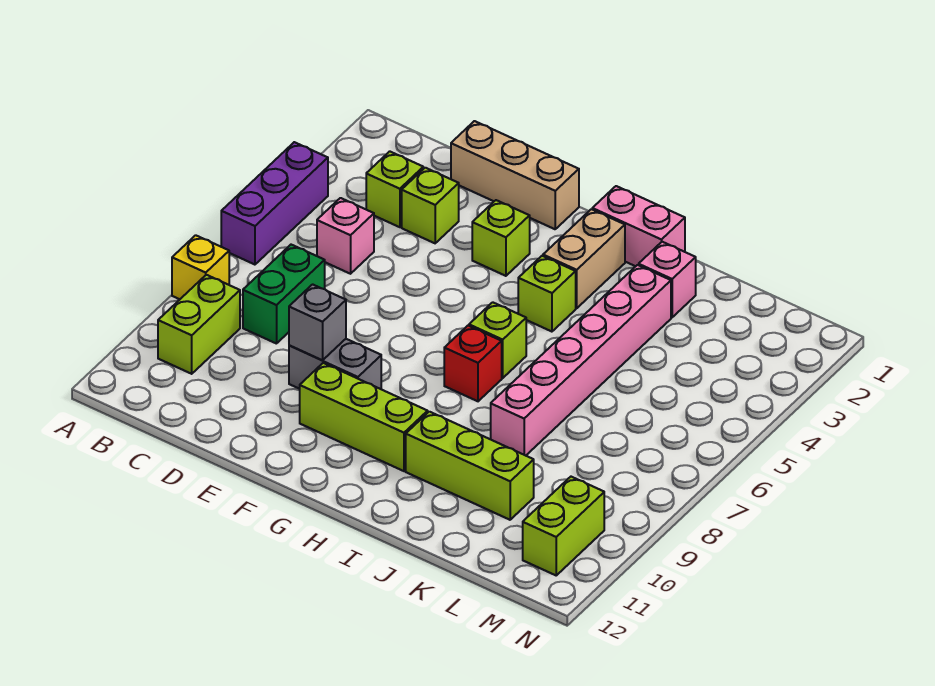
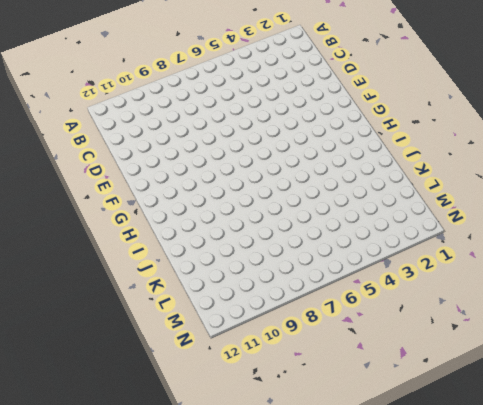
none -> purple 1x3 brick [221,142,328,265]
none -> yellow 1x1 brick [172,235,229,299]
none -> lime 1x2 brick [158,275,240,374]

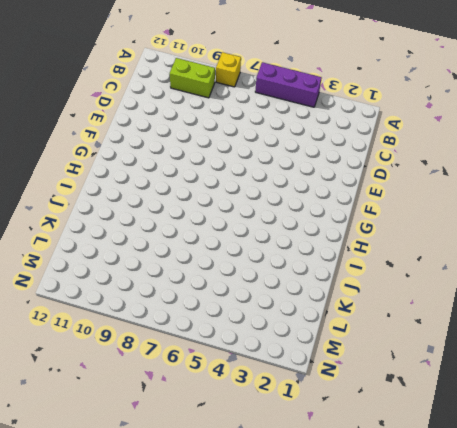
none -> lime 1x1 brick [366,151,423,227]
none -> pink 1x1 brick [317,198,374,274]
none -> green 1x2 brick [243,245,325,344]

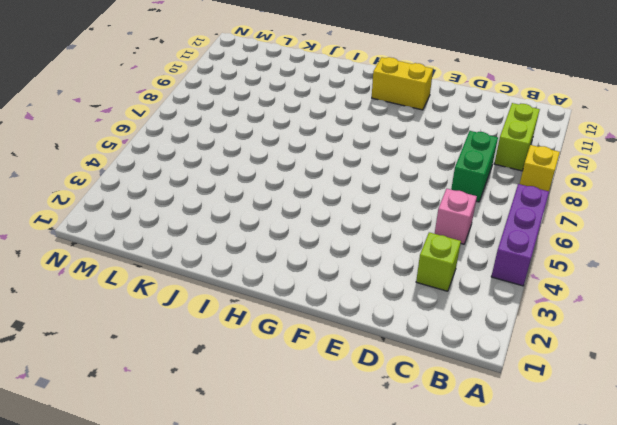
yellow 1x2 brick [372,57,433,110] -> none
none -> tan 1x3 brick [451,121,579,229]
none -> lime 1x1 brick [402,168,459,243]
none -> grey 1x2 brick [289,339,381,389]

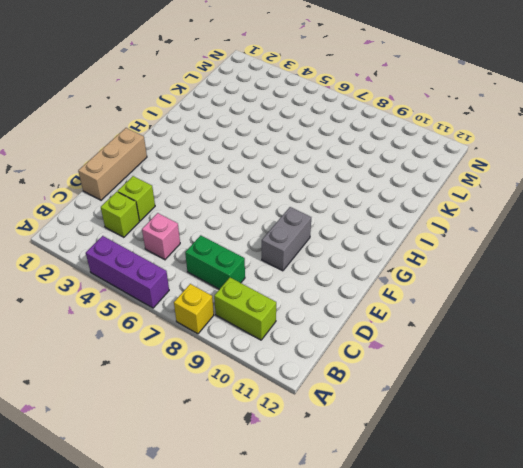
none -> lime 1x1 brick [472,200,530,276]
none -> lime 1x3 brick [300,363,428,471]
none -> pink 1x2 brick [592,186,685,266]

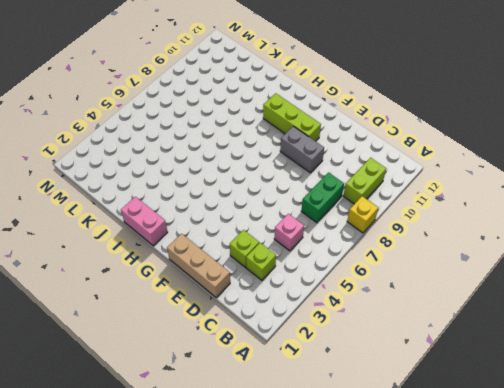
none -> purple 1x3 brick [221,142,328,265]
none -> lime 1x1 brick [472,200,530,276]
none -> tan 1x2 brick [543,209,625,308]

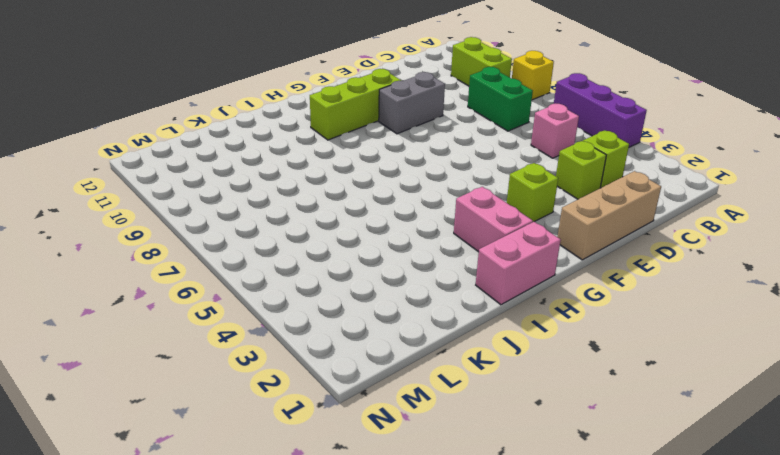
pink 1x2 brick [454,187,533,252] -> tan 1x2 brick [543,209,625,308]
none -> lime 1x1 brick [518,256,576,332]
none -> lime 1x1 brick [469,302,526,378]
none -> red 1x1 brick [444,326,502,401]

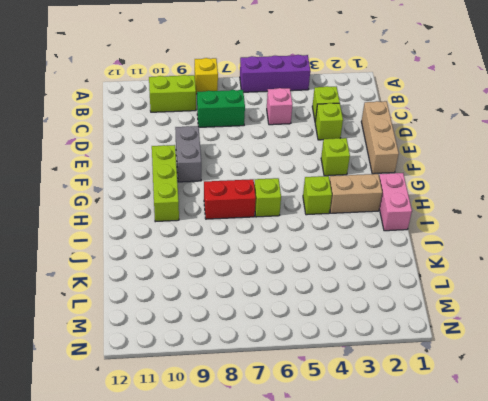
red 1x2 brick [204,179,256,219] -> red 1x1 brick [444,326,502,401]
none -> lime 1x3 brick [406,412,534,520]
none -> pink 1x1 brick [639,242,696,317]
none -> pink 1x6 brick [491,265,671,456]

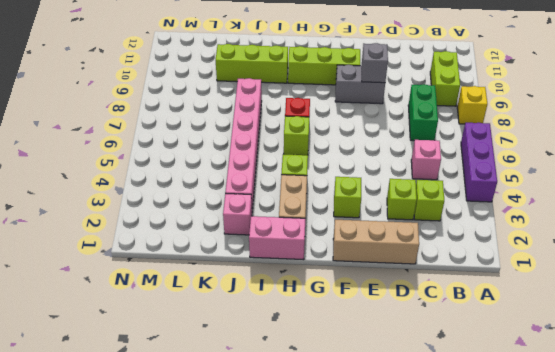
none -> lime 1x2 brick [523,477,604,575]

